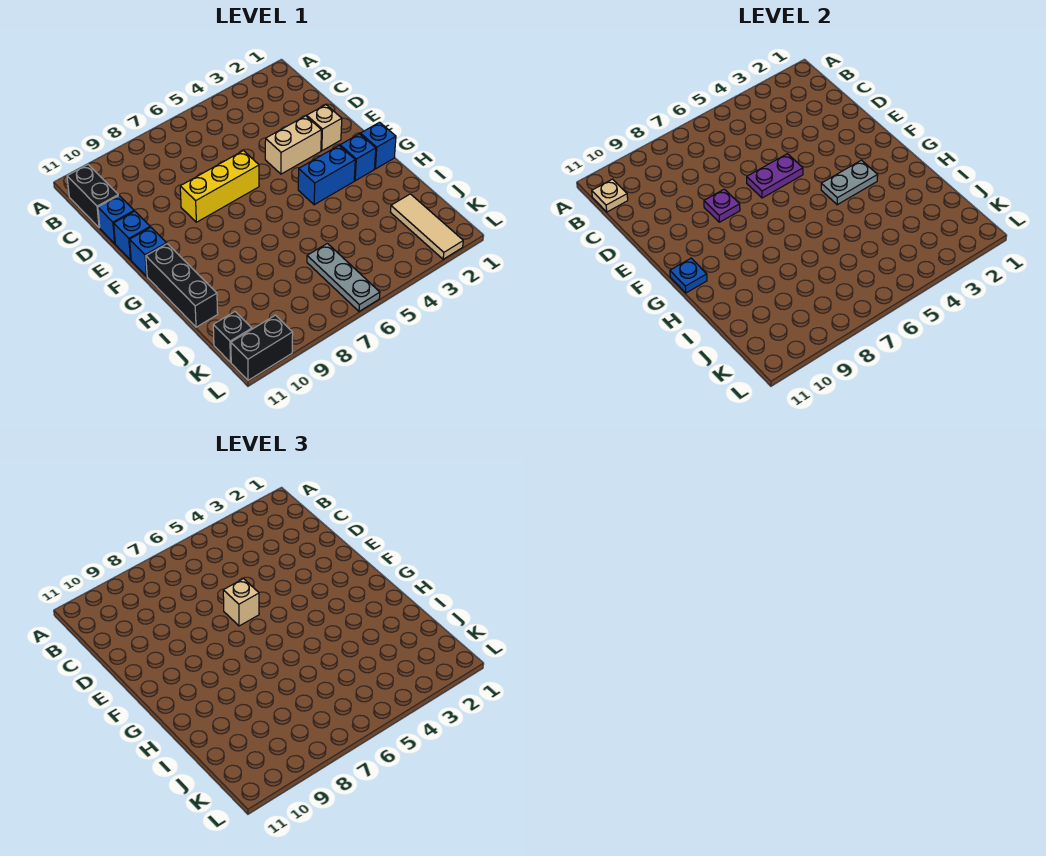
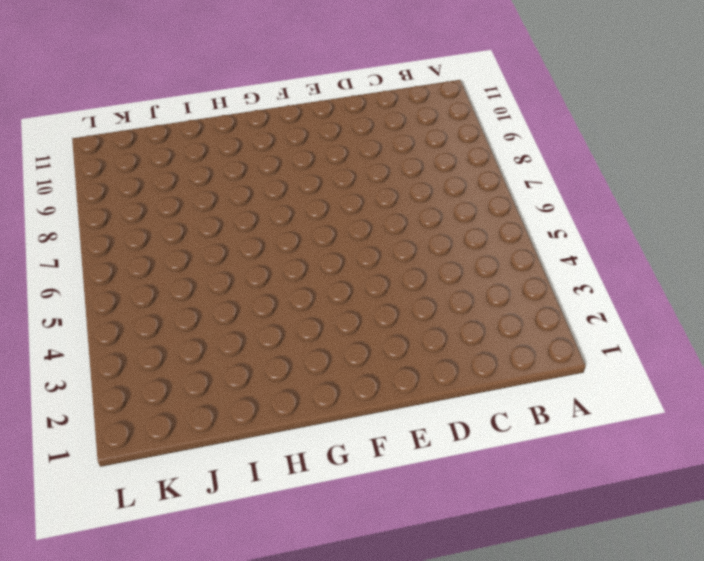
none -> black 1x2 brick [67,165,118,228]
none -> blue 1x1 brick [98,195,134,244]
none -> tan 1x1 brick [307,105,342,151]

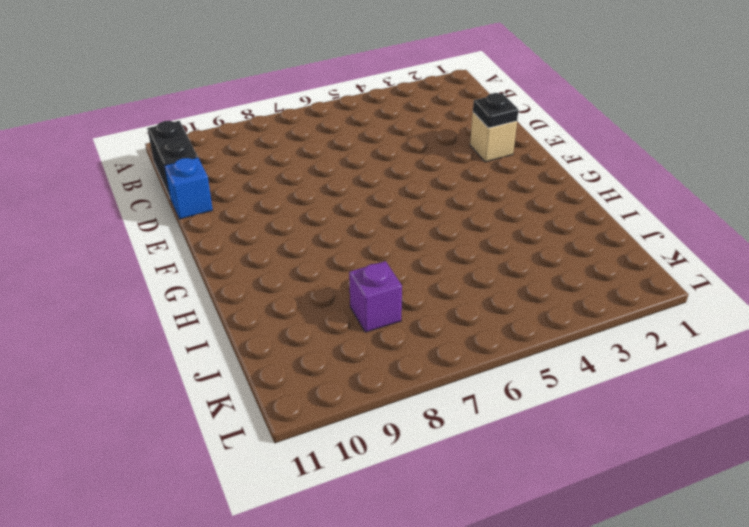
black 1x1 plate [473,93,519,128] -> none
purple 1x1 brick [349,261,402,332] -> none
none -> tan 1x2 brick [265,116,321,174]
none -> yellow 1x3 brick [180,151,259,222]
none -> blue 1x1 brick [114,211,150,260]

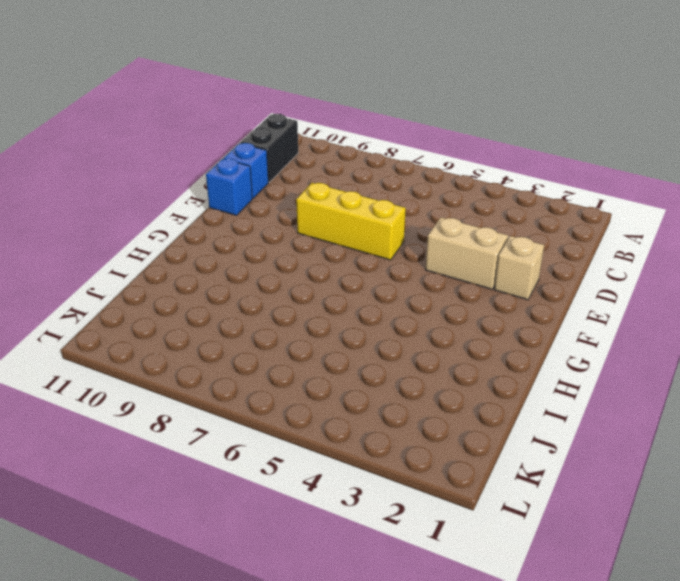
none -> blue 1x1 brick [130,227,167,276]
none -> blue 1x1 brick [360,122,396,169]
none -> blue 1x1 brick [340,134,376,181]

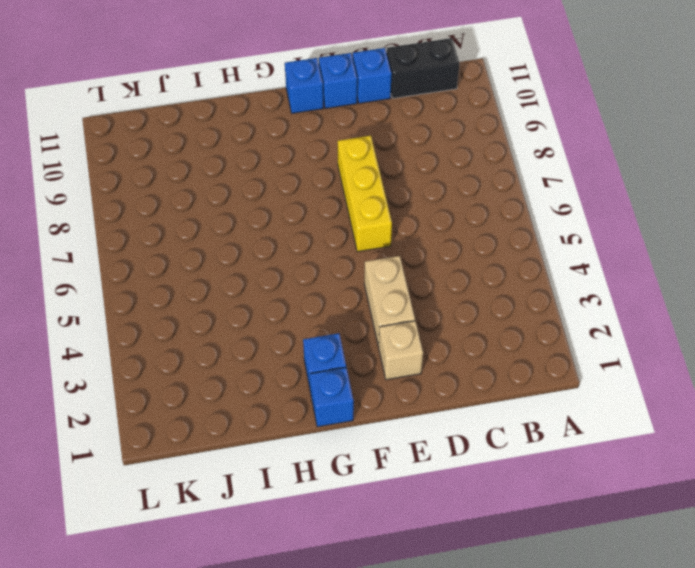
none -> blue 1x2 brick [298,146,355,205]
none -> black 1x3 brick [146,244,218,327]
none -> tan 1x3 tile [391,194,463,259]

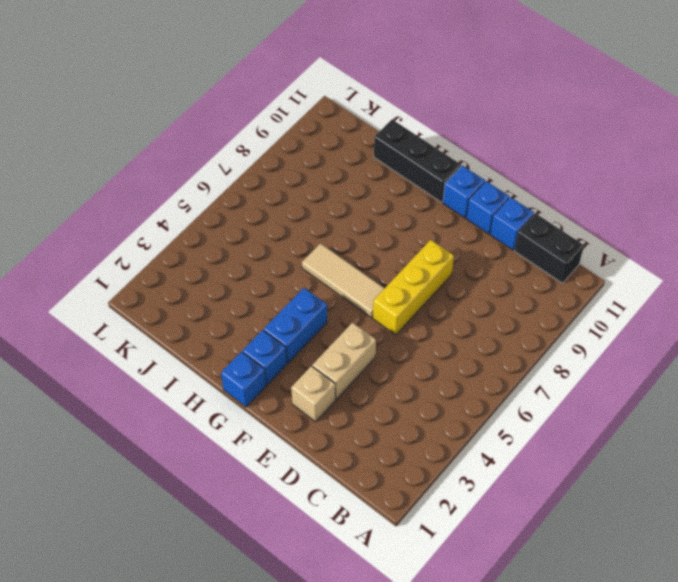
tan 1x3 tile [302,243,385,318] -> tan 1x3 tile moved to [391,194,463,259]
none -> grey 1x3 plate [307,243,380,311]
none -> black 1x1 brick [213,312,252,362]
none -> black 1x2 brick [231,315,293,380]

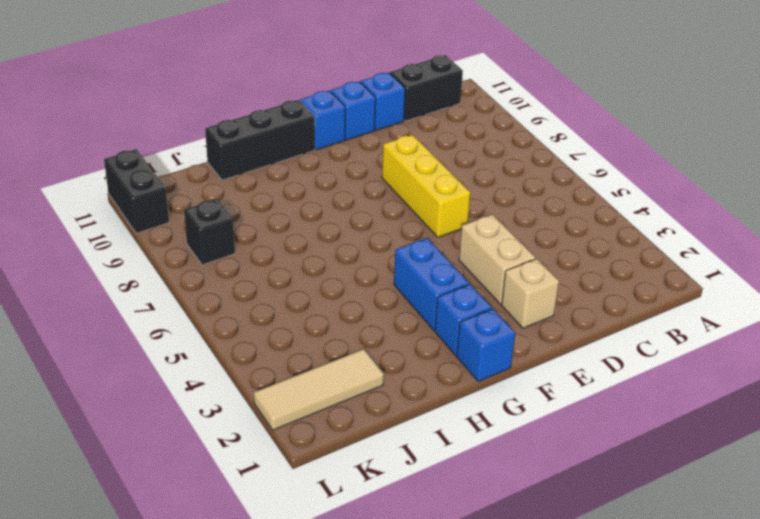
black 1x1 brick [184,199,235,265] -> black 1x1 brick moved to [213,312,252,362]
none -> grey 1x3 plate [307,243,380,311]
none -> tan 1x1 plate [592,179,628,212]
none -> purple 1x2 plate [747,154,803,198]

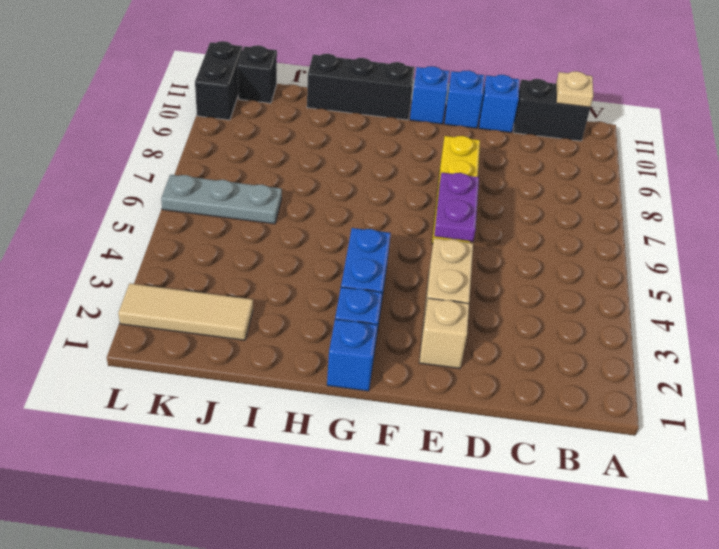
none -> purple 1x1 plate [704,189,740,222]
none -> grey 1x2 plate [821,160,878,205]
none -> blue 1x1 plate [670,258,707,293]

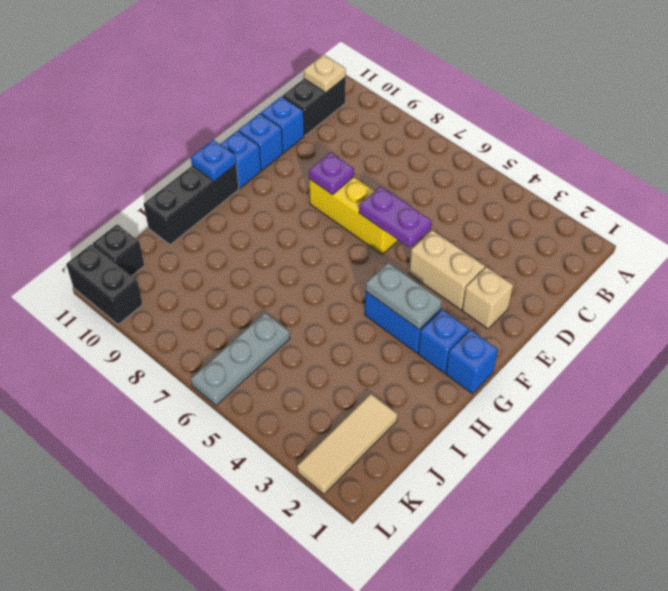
none -> tan 1x1 brick [223,579,259,626]

